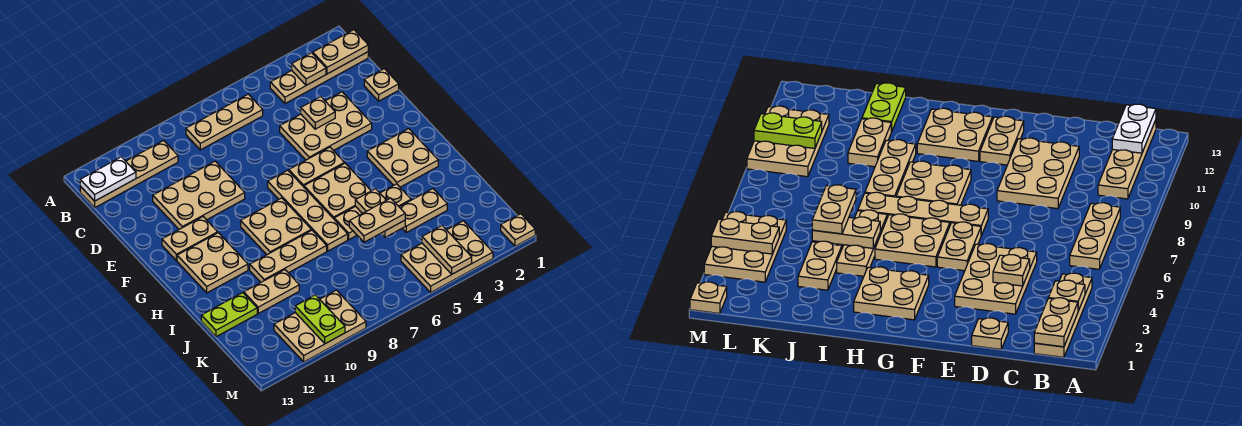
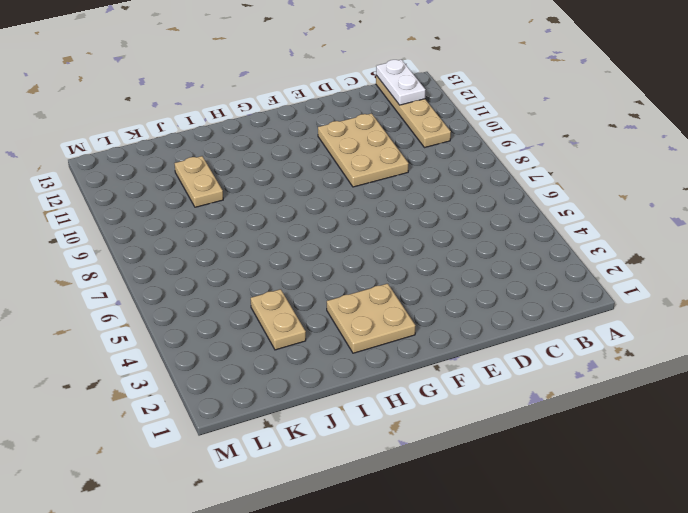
none -> tan 1x4 plate [270,52,368,104]
none -> tan 1x3 plate [186,94,263,150]
none -> tan 1x1 plate [364,69,399,101]

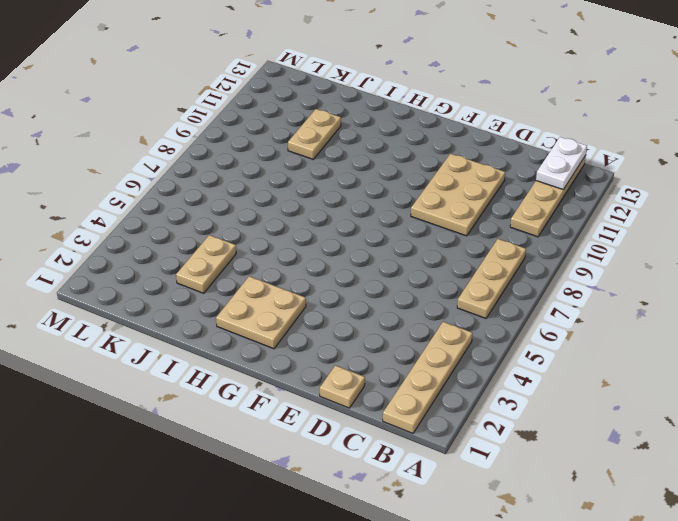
none -> tan 2x3 plate [280,92,372,160]
none -> tan 1x2 plate [289,147,345,187]
none -> tan 1x4 plate [268,170,348,251]

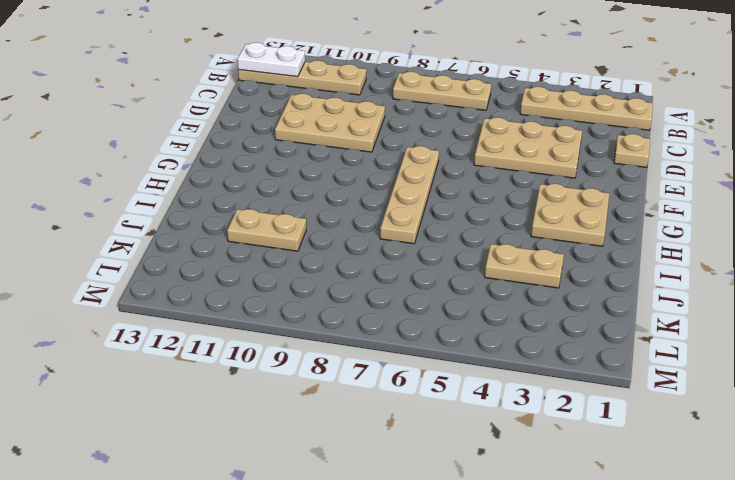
none -> tan 1x2 plate [289,147,345,187]
none -> tan 1x2 plate [162,217,218,261]
none -> tan 2x2 plate [304,163,371,219]

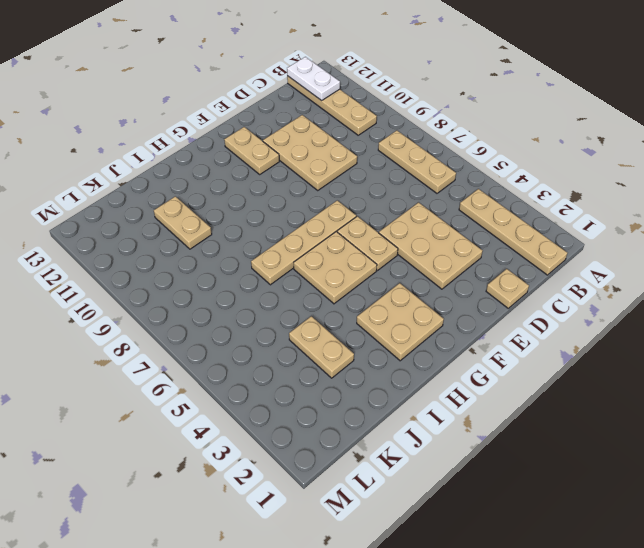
none -> tan 2x2 plate [241,198,311,255]
none -> tan 2x2 plate [177,233,248,293]
none -> tan 1x3 plate [334,184,411,239]

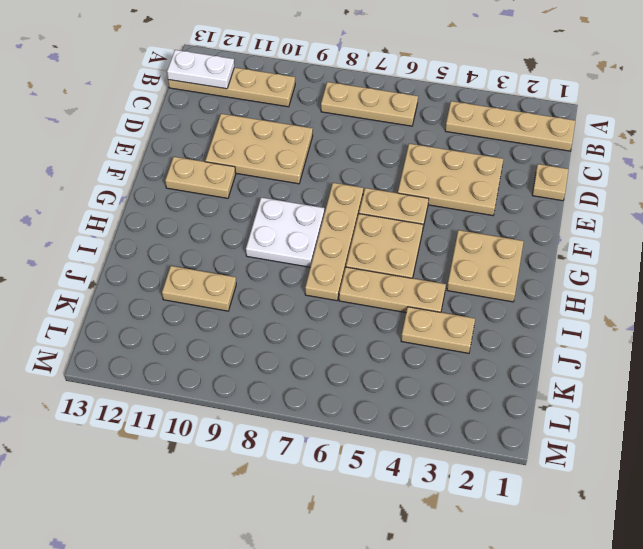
white 2x2 plate [246,198,324,267] -> tan 2x2 plate [241,198,311,255]
none -> tan 2x2 plate [177,233,248,293]
none -> tan 1x3 plate [250,230,327,282]
none -> lime 1x2 plate [201,293,257,337]

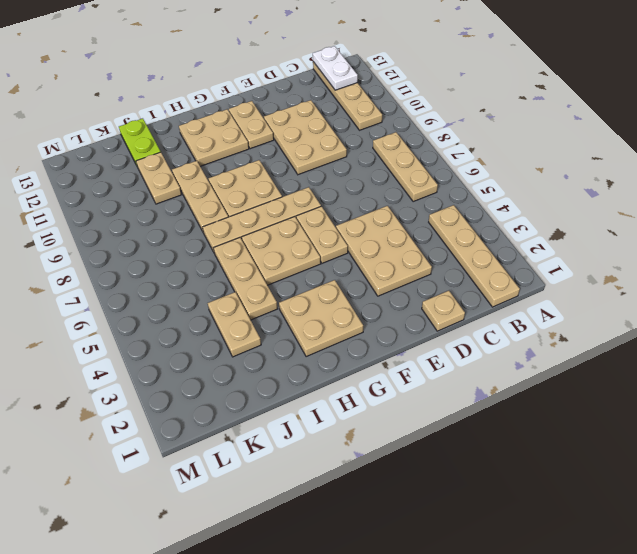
none -> tan 2x3 plate [401,221,493,292]
none -> tan 2x3 plate [274,290,366,362]
none -> tan 1x1 plate [501,214,535,246]

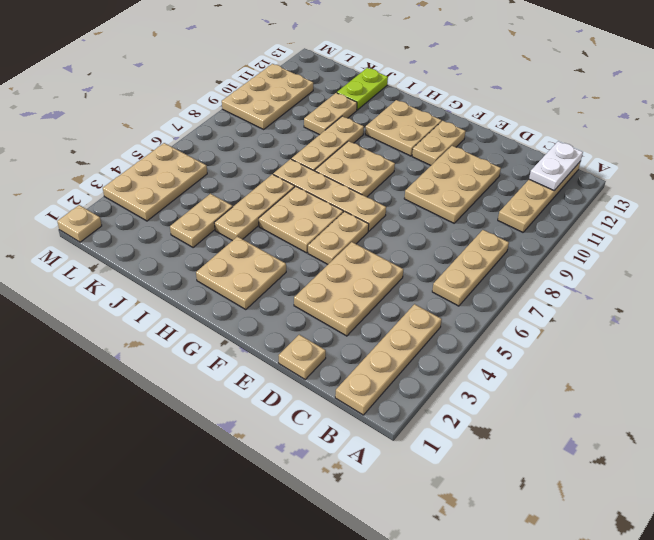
none -> tan 1x2 plate [313,30,368,74]
none -> tan 1x1 plate [292,53,326,85]
none -> tan 1x1 plate [301,97,335,129]

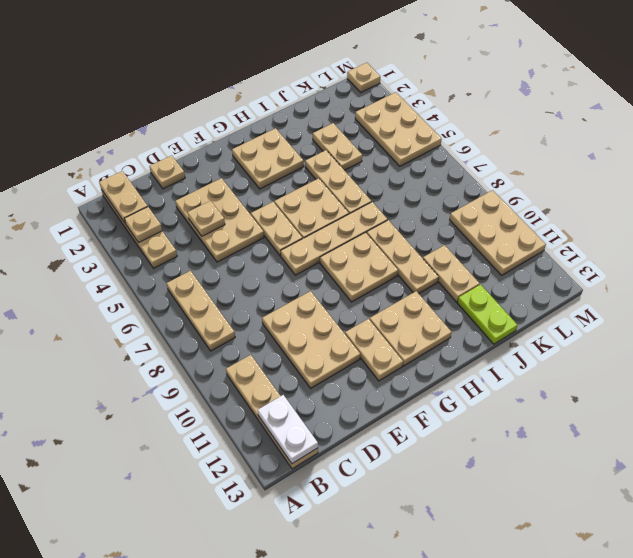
none -> tan 1x2 plate [355,189,405,237]
none -> tan 1x2 plate [422,226,472,274]
none -> lime 1x2 plate [295,295,345,344]

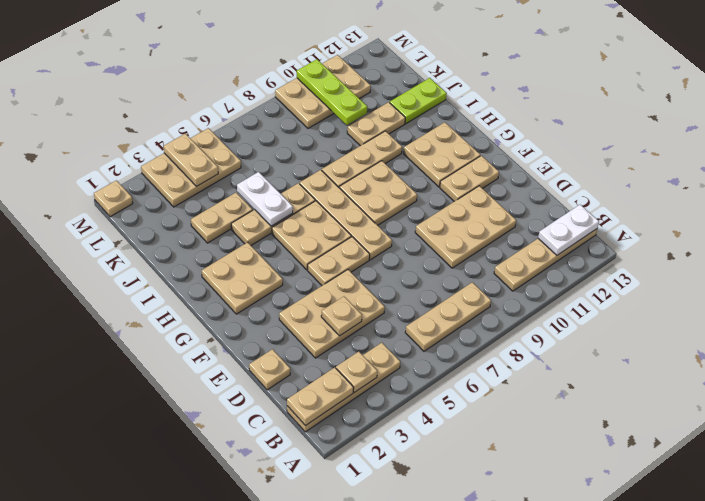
white 1x2 plate [237,172,293,226] -> tan 1x2 plate [355,189,405,237]
lime 1x3 plate [297,59,367,125] -> lime 1x2 plate [295,295,345,344]
none -> tan 1x2 plate [349,198,405,242]

